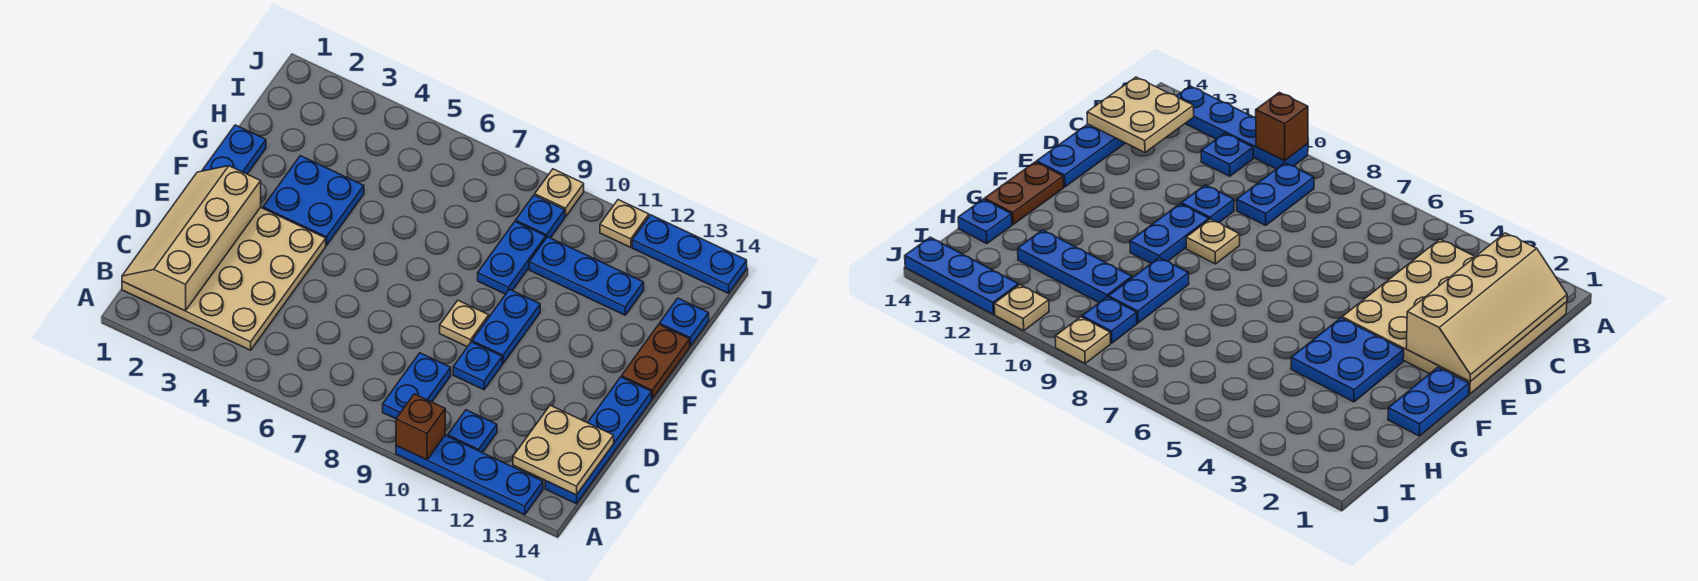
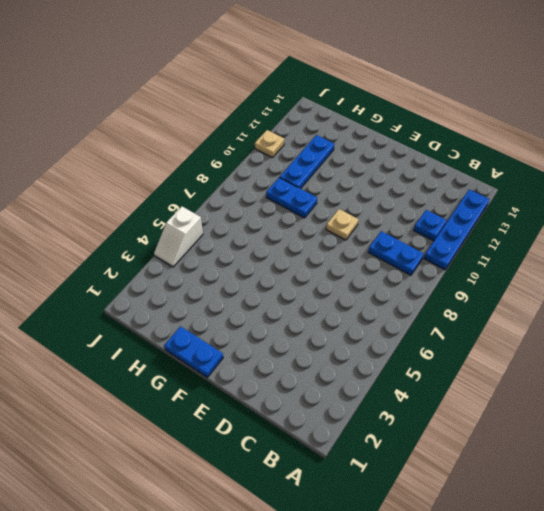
white 1x2 slope [154,207,203,267] -> none
none -> tan 4x4 plate [122,207,326,350]
none -> blue 1x4 plate [545,377,652,504]
none -> blue 1x1 plate [453,342,502,390]

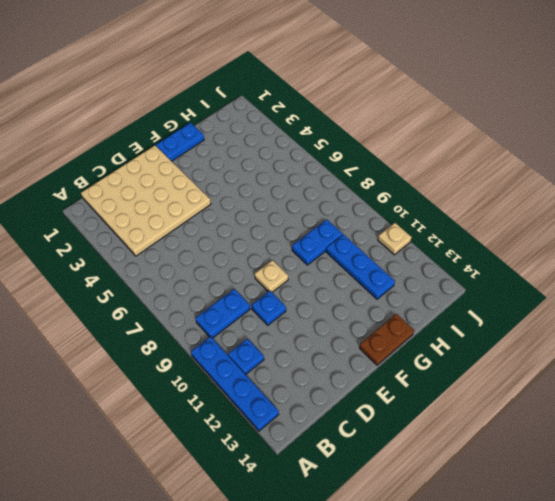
none -> blue 1x4 plate [545,377,652,504]
none -> blue 1x2 plate [472,289,540,363]
none -> blue 2x2 plate [263,156,364,245]

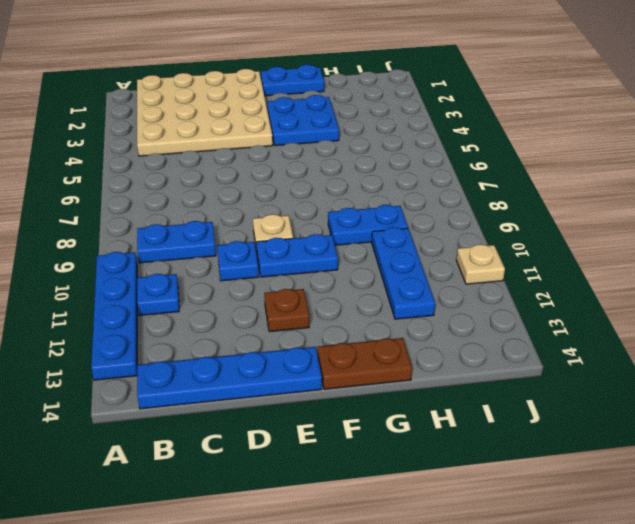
brown 1x1 plate [264,289,309,332] -> none
none -> blue 1x1 plate [660,298,709,346]
none -> blue 1x1 plate [516,195,565,238]
none -> tan 1x1 plate [535,169,584,217]

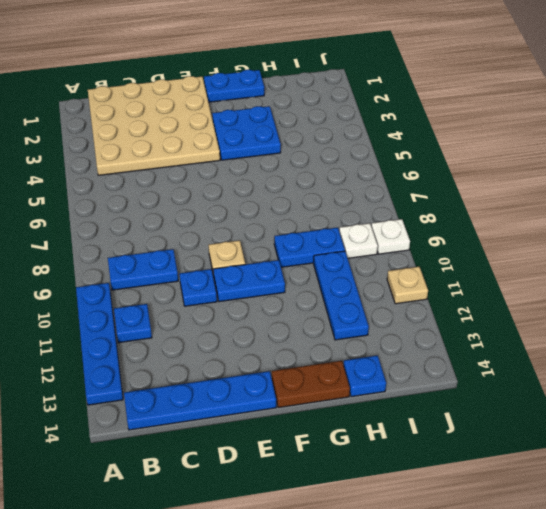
white 1x1 plate [339,223,378,258] -> blue 1x1 plate [516,195,565,238]
white 1x1 plate [371,219,410,254] -> tan 1x1 plate [535,169,584,217]
none -> blue 1x3 plate [632,215,747,293]
none -> brown 1x1 brick [396,394,445,460]
none -> tan 2x4 slope [122,166,261,311]

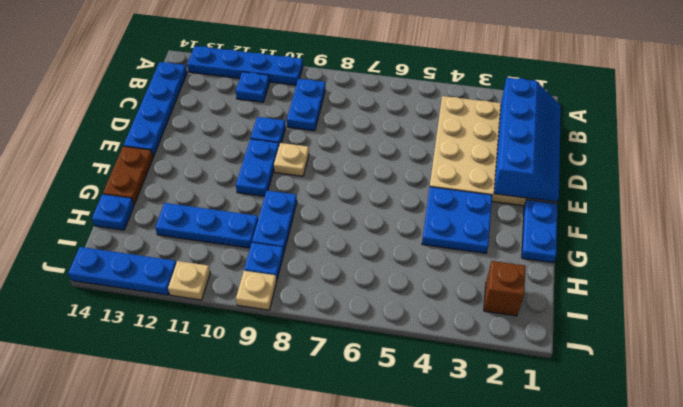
blue 2x4 slope [494,78,561,202] -> tan 2x4 slope [122,166,261,311]
brown 1x1 brick [484,261,526,316] -> brown 1x1 brick moved to [396,394,445,460]
none -> tan 2x2 plate [513,405,614,495]

